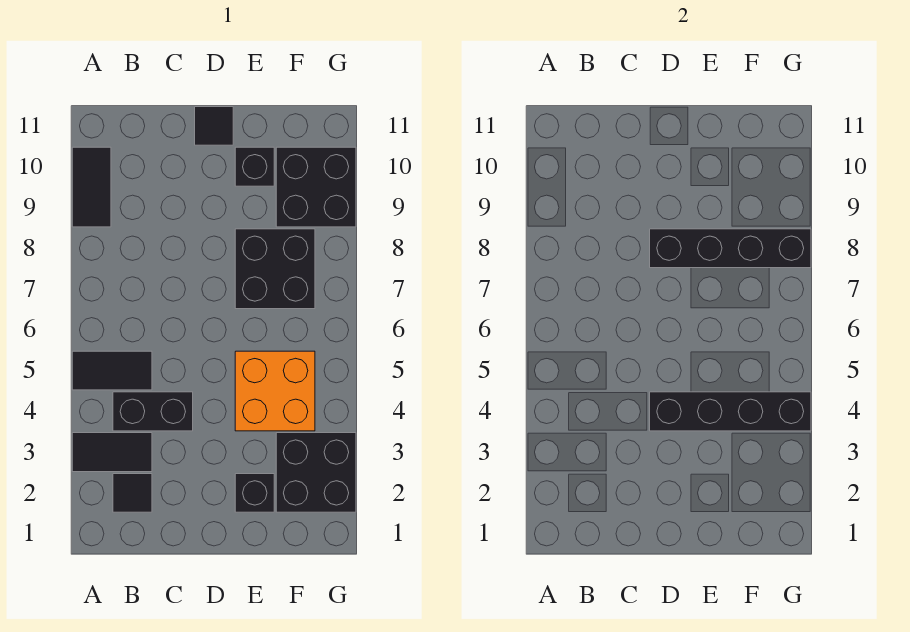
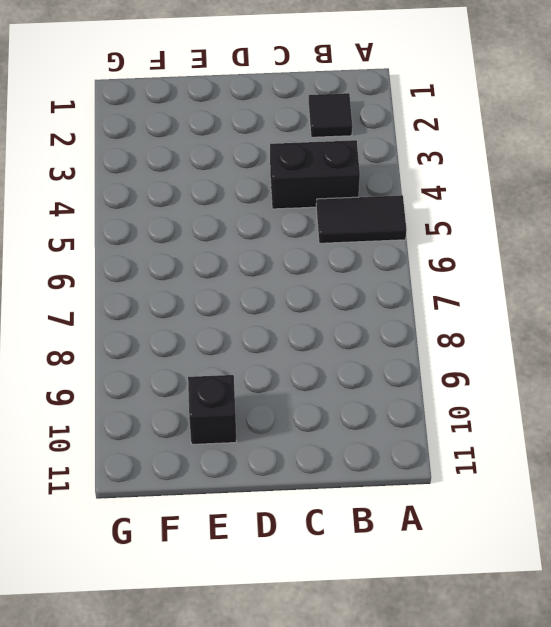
none -> black 1x2 tile [72,433,152,472]
none -> black 1x2 tile [72,147,111,227]
none -> black 1x1 tile [195,107,233,145]

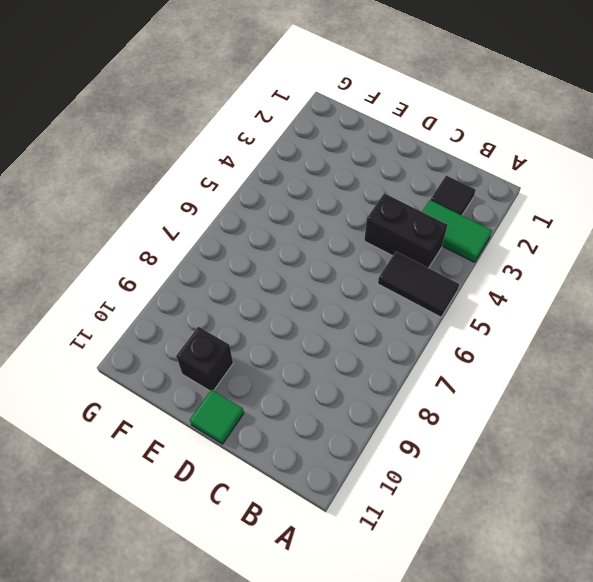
green 1x2 tile [422,200,492,262] -> black 1x2 tile [72,433,152,472]
green 1x1 tile [190,389,244,444] -> black 1x1 tile [195,107,233,145]
none -> black 1x2 tile [72,147,111,227]
none -> black 1x1 brick [235,474,274,512]
none -> orange 2x2 brick [235,351,315,431]

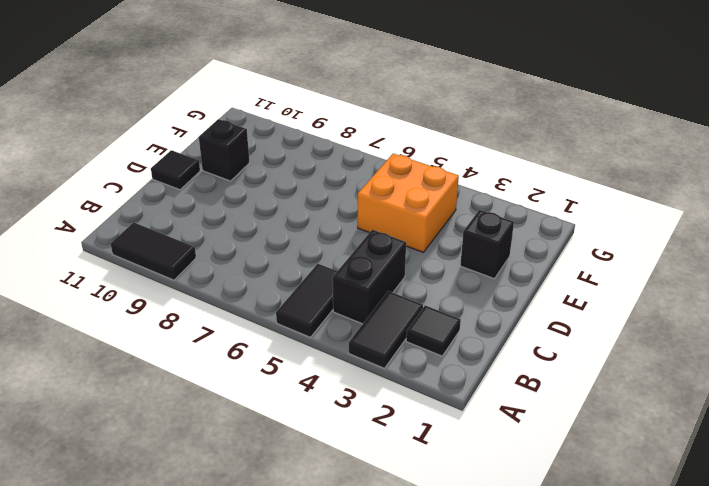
none -> black 2x2 brick [235,229,315,309]
none -> black 2x2 brick [276,433,356,512]
none -> black 2x2 brick [276,147,356,227]

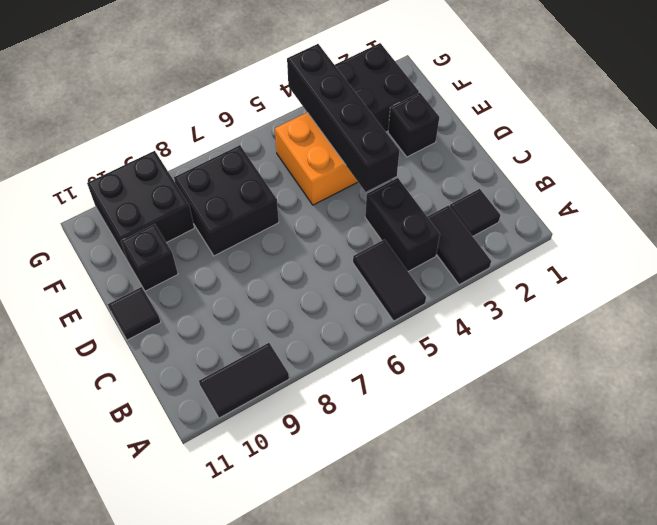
none -> black 1x4 brick [650,229,811,268]

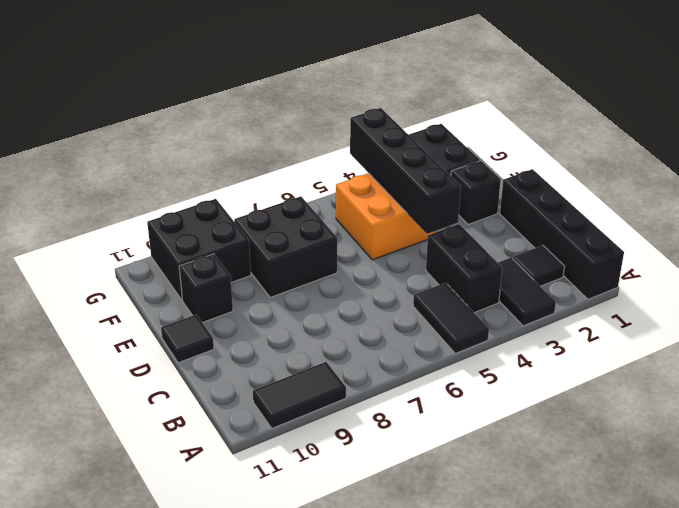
black 1x4 brick [500,169,624,299] -> black 1x4 brick moved to [650,229,811,268]

